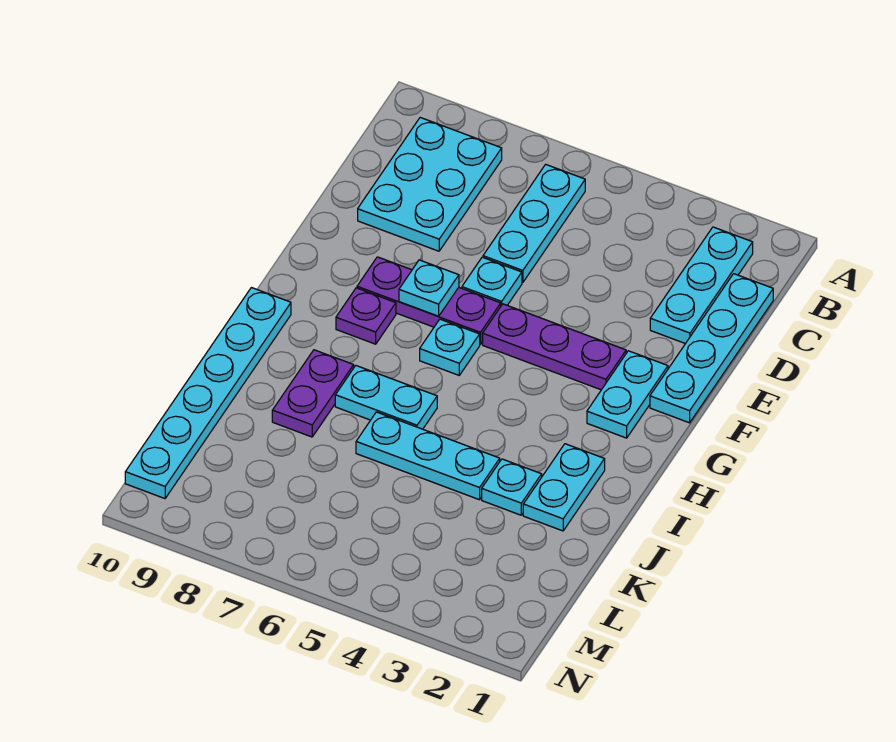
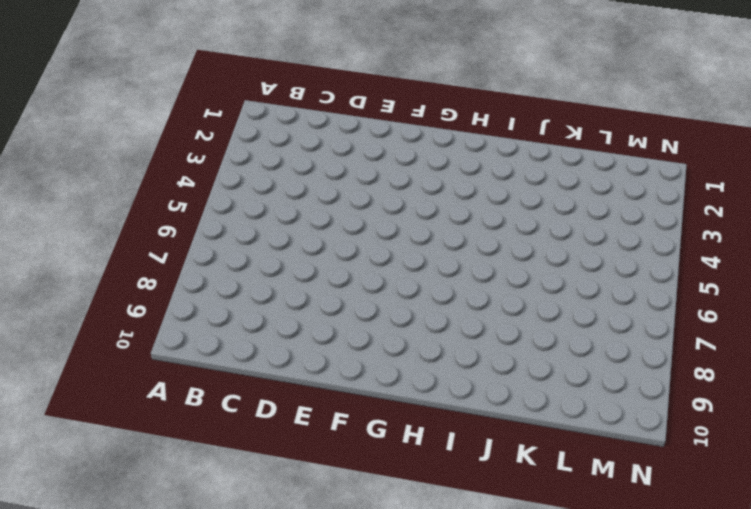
none -> cyan 1x3 plate [650,227,753,344]
none -> cyan 1x3 plate [483,164,585,283]
none -> cyan 2x3 plate [358,118,502,251]

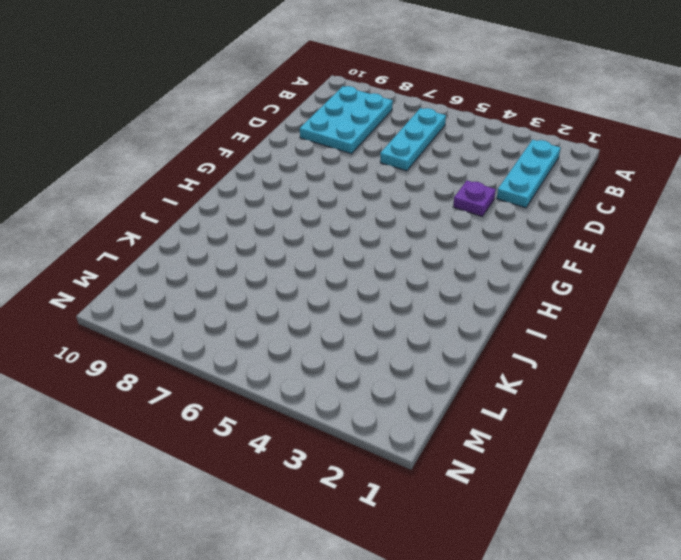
purple 1x1 plate [453,181,496,216] -> purple 1x1 plate moved to [336,288,396,344]
none -> cyan 1x4 plate [650,274,773,423]
none -> cyan 1x1 plate [462,257,522,306]
none -> cyan 1x2 plate [587,351,668,438]

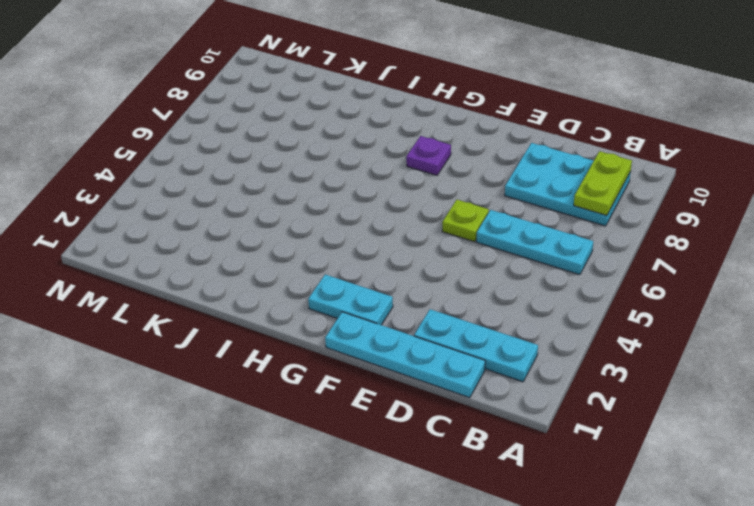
lime 1x2 plate [574,151,632,216] -> none
lime 1x1 plate [442,200,489,242] -> cyan 1x1 plate [462,257,522,306]
none -> purple 1x3 plate [483,304,626,390]
none -> purple 1x3 plate [357,257,501,345]
none -> cyan 1x1 plate [420,319,480,375]

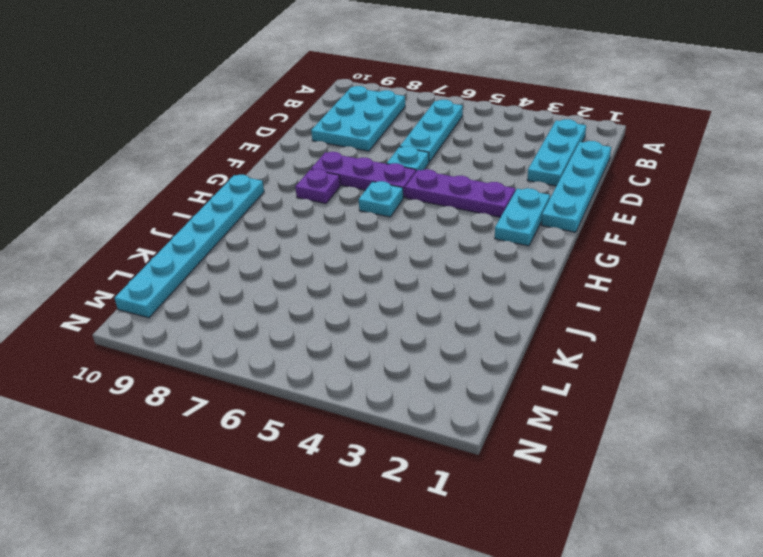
none -> cyan 1x2 plate [523,444,605,531]
none -> cyan 1x2 plate [335,366,437,429]
none -> purple 1x2 plate [272,350,354,437]

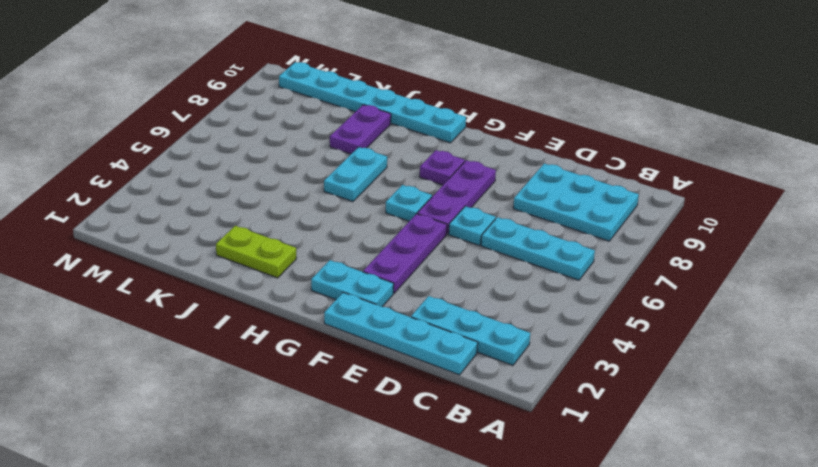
lime 1x2 plate [216,226,296,278] -> cyan 1x2 plate [523,444,605,531]
purple 1x2 plate [330,105,391,154] -> purple 1x2 plate turned to [272,350,354,437]
none -> cyan 1x1 plate [482,459,542,515]
none -> cyan 1x3 plate [356,412,500,500]
none -> cyan 1x1 plate [399,260,459,316]

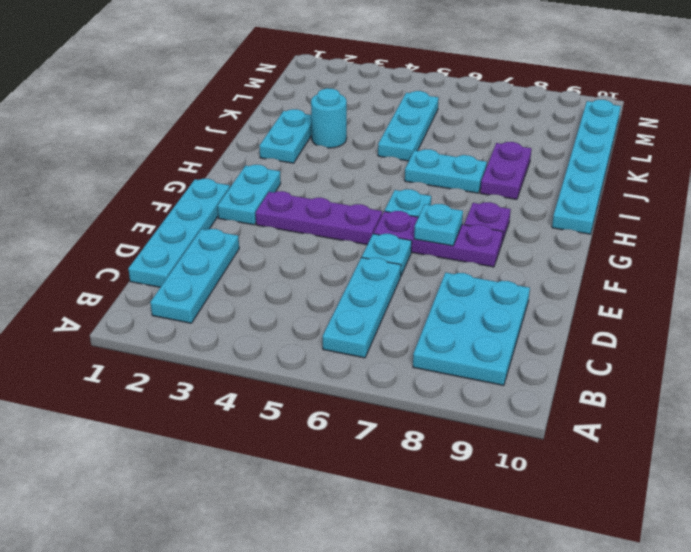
cyan 1x1 round brick [311,88,347,148] -> cyan 1x1 plate [482,459,542,515]
cyan 1x3 plate [378,91,439,161] -> cyan 1x3 plate turned to [356,412,500,500]

